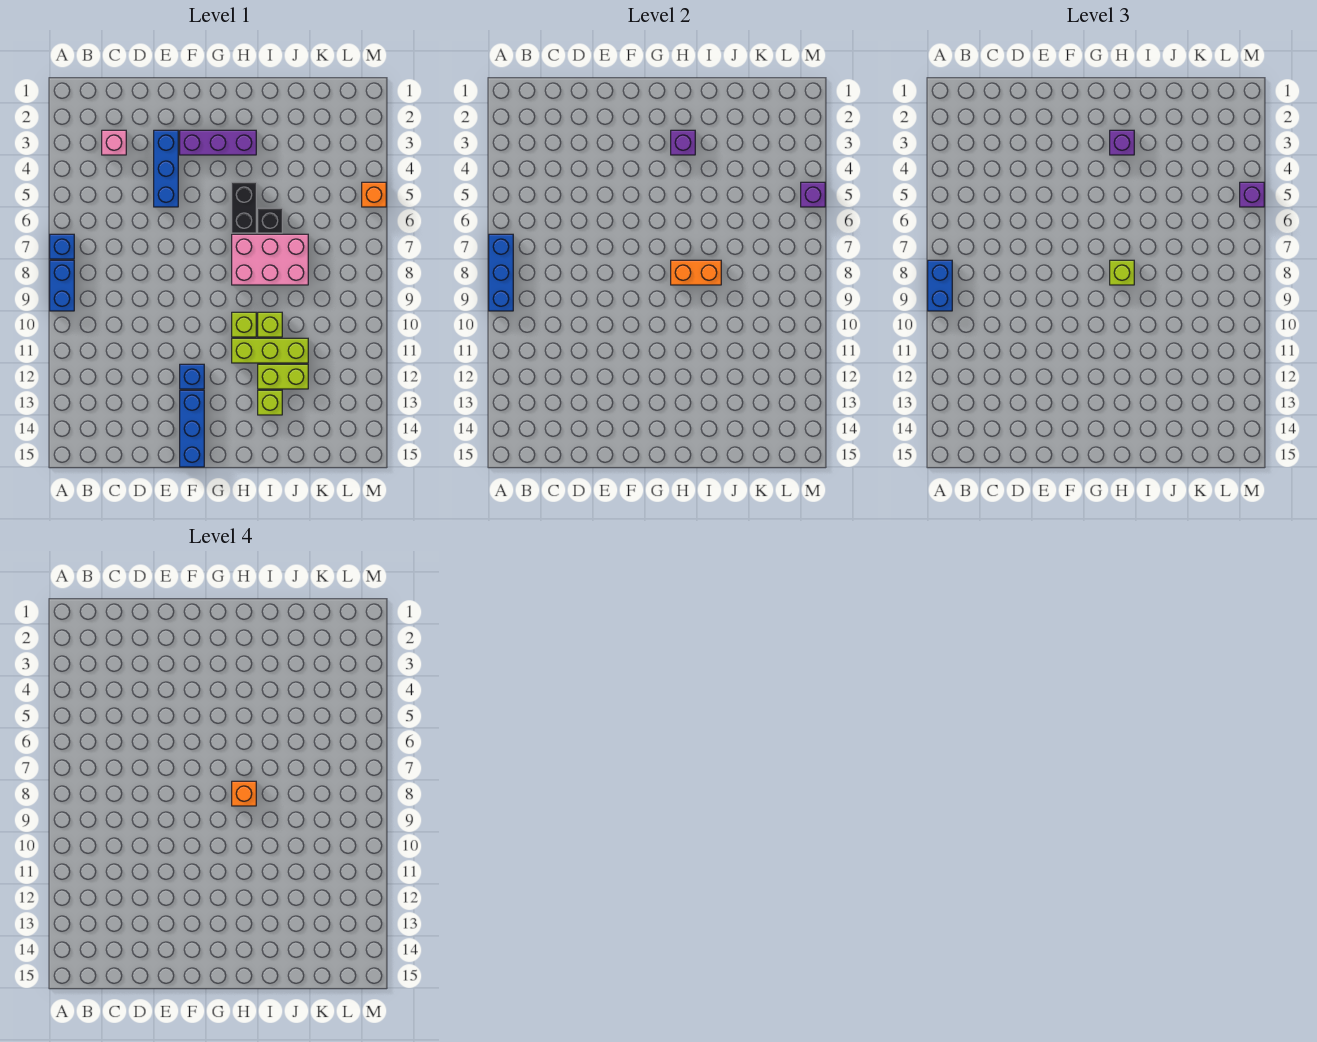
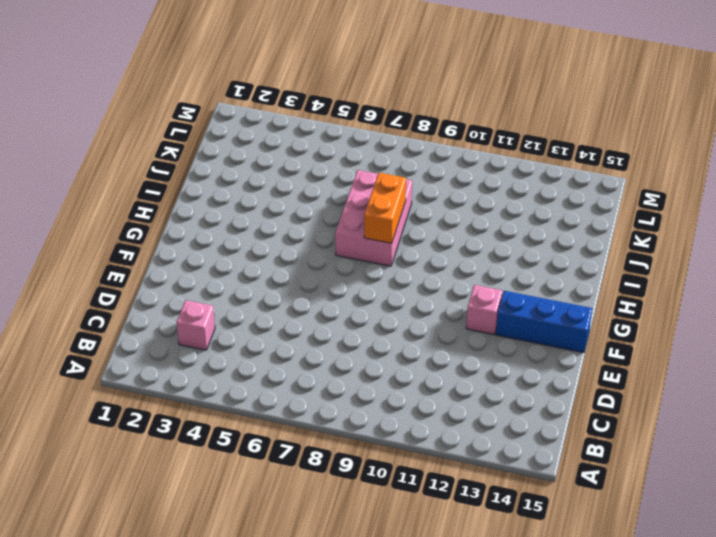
pink 1x1 brick [466,285,502,335] -> blue 1x1 brick [180,364,204,389]
none -> blue 1x1 brick [50,234,74,259]
none -> blue 1x2 brick [50,260,74,311]
none -> blue 1x3 brick [154,130,178,207]

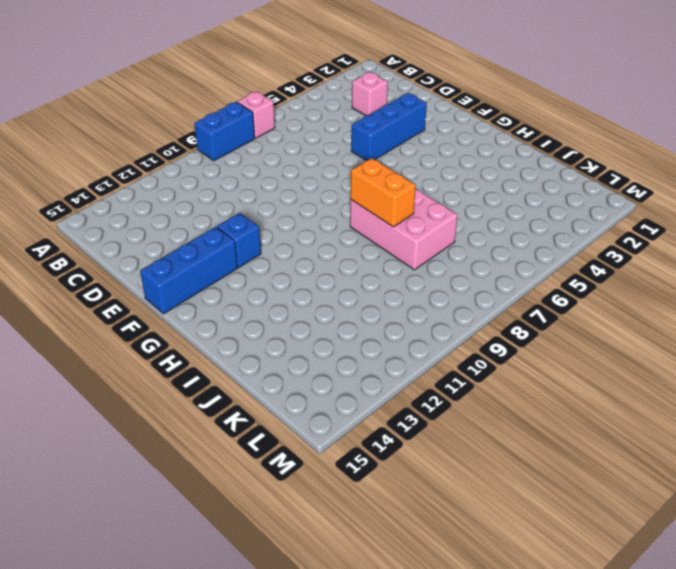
pink 1x1 brick [237,91,275,138] -> blue 1x1 brick [50,234,74,259]
none -> purple 1x3 brick [180,130,256,155]
none -> black 1x2 brick [232,182,256,233]
none -> lime 1x1 brick [232,312,256,337]

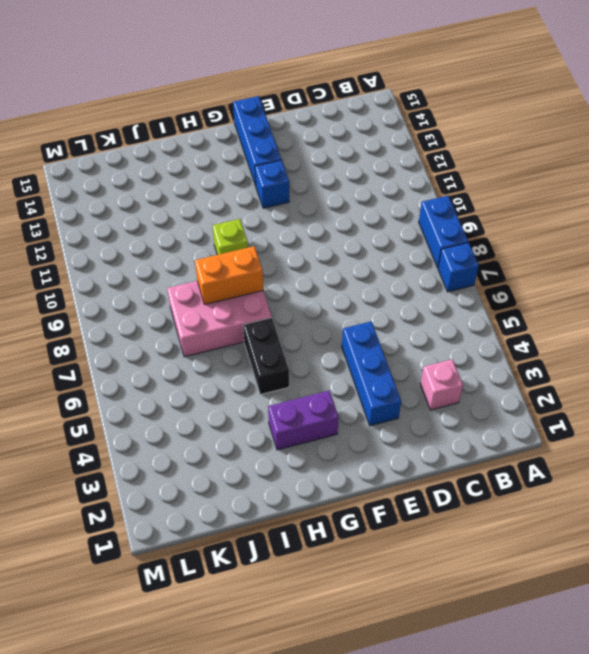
purple 1x2 brick [268,391,339,450] -> purple 1x3 brick [180,130,256,155]
none -> lime 1x3 brick [232,338,308,363]
none -> black 1x1 brick [258,208,282,233]
none -> lime 1x1 brick [258,312,282,337]

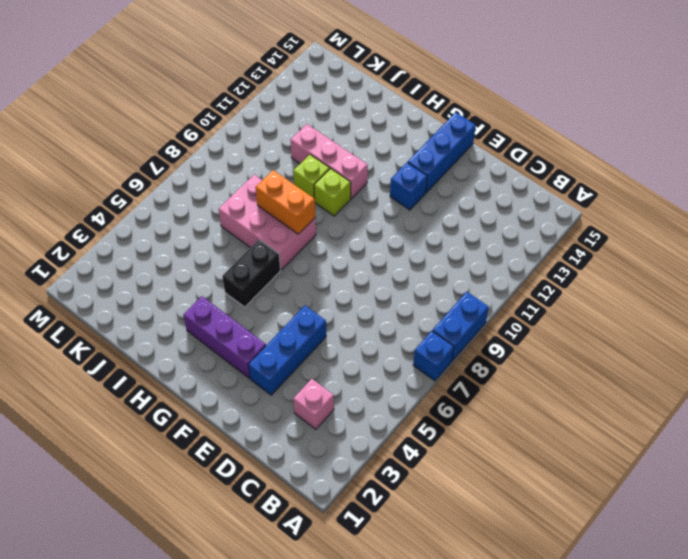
pink 1x3 brick [290,124,368,199] -> lime 1x3 brick [232,338,308,363]
none -> black 1x1 brick [258,208,282,233]
none -> lime 1x2 brick [258,364,308,389]
none -> lime 1x1 brick [258,390,282,415]

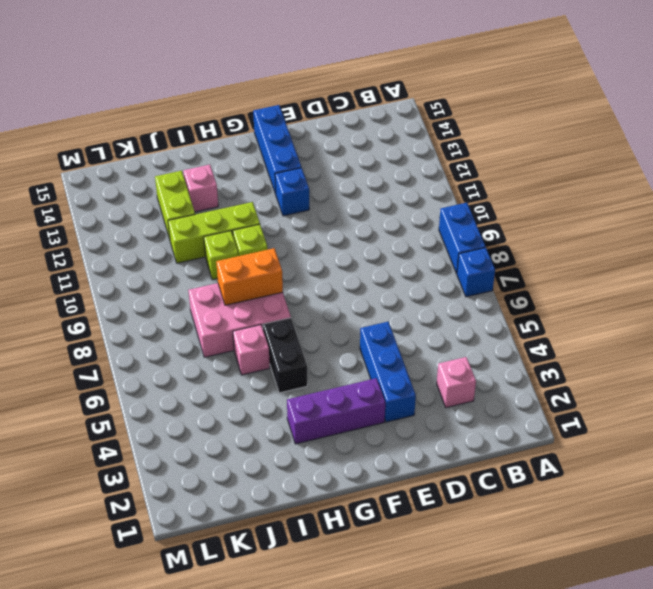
pink 1x1 brick [233,325,270,375] -> black 1x1 brick [258,208,282,233]
pink 1x1 brick [183,165,218,212] -> lime 1x1 brick [258,390,282,415]
lime 1x2 brick [155,171,195,239] -> lime 1x2 brick turned to [258,364,308,389]
none -> orange 1x1 brick [362,182,386,207]
none -> blue 1x3 brick [489,234,513,311]
none -> purple 1x1 brick [671,130,695,155]

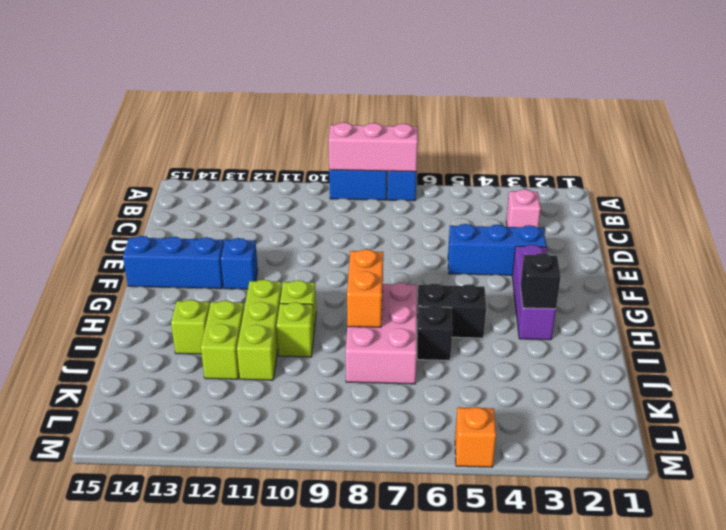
pink 1x3 brick [329,123,418,172] -> blue 1x3 brick [489,234,513,311]
black 1x1 brick [520,253,561,309] -> purple 1x1 brick [671,130,695,155]
none -> purple 1x1 brick [801,182,825,207]
none -> blue 1x2 brick [928,260,952,311]
none -> purple 1x1 brick [1110,130,1134,155]

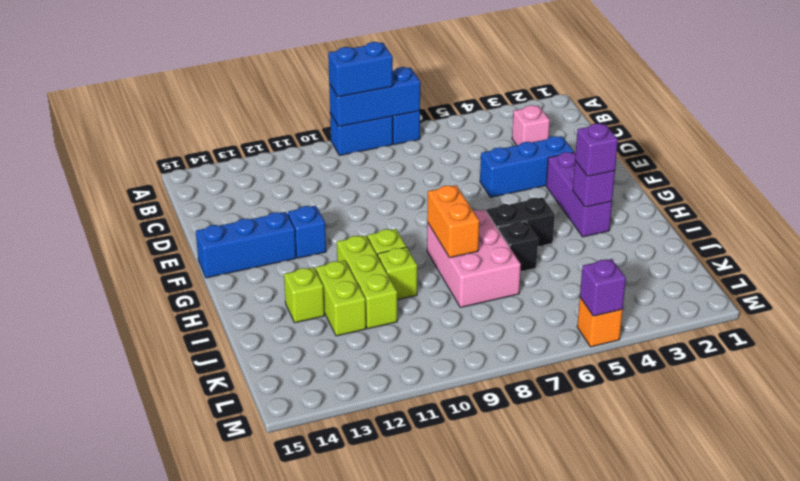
none -> lime 1x1 brick [1110,260,1134,285]
none -> purple 1x1 brick [1240,182,1264,207]
none -> orange 1x1 brick [232,781,256,806]

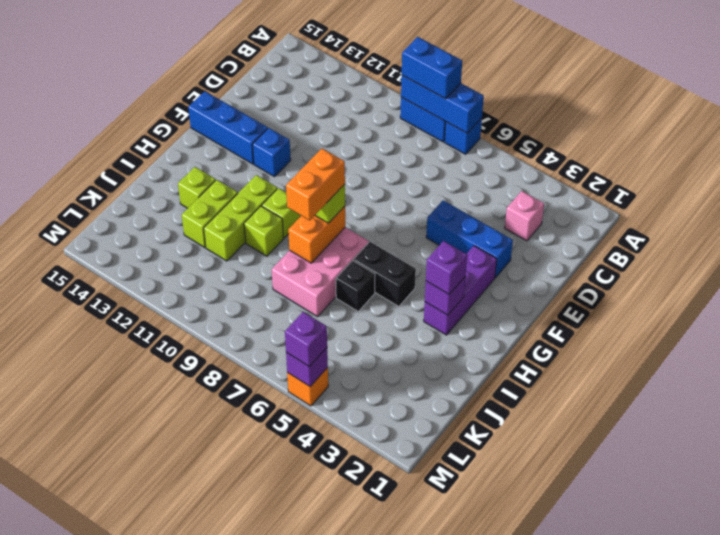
orange 1x2 brick [286,149,345,220] -> orange 1x1 brick [232,781,256,806]

